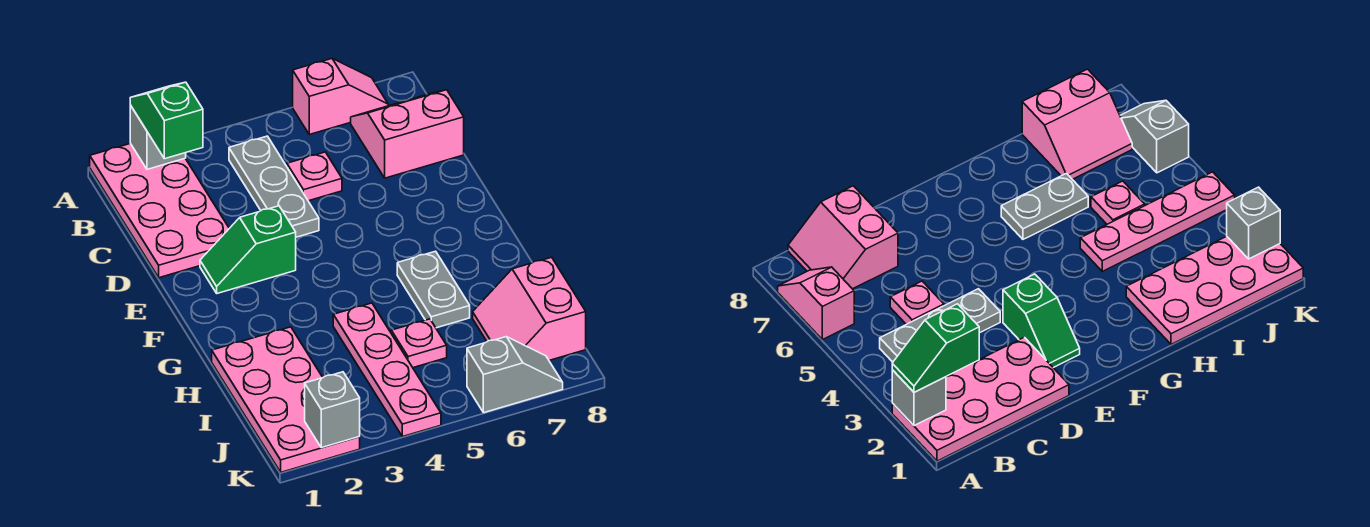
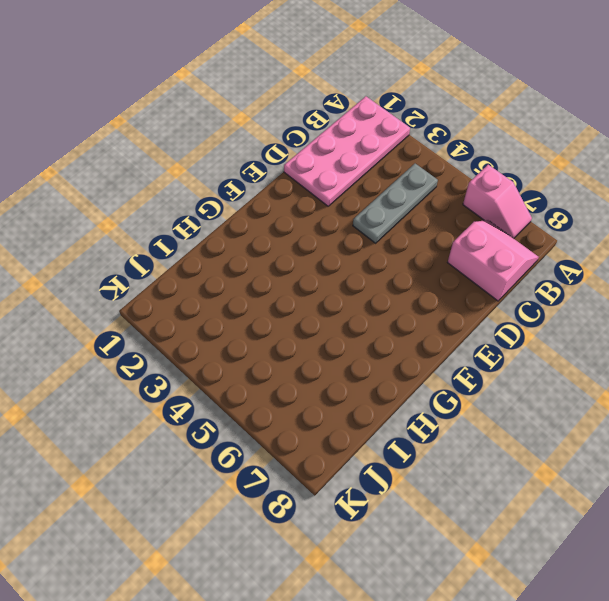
none -> pink 1x1 plate [287,152,342,201]
none -> green 1x2 slope [200,206,296,293]
none -> grey 1x2 plate [397,251,470,328]

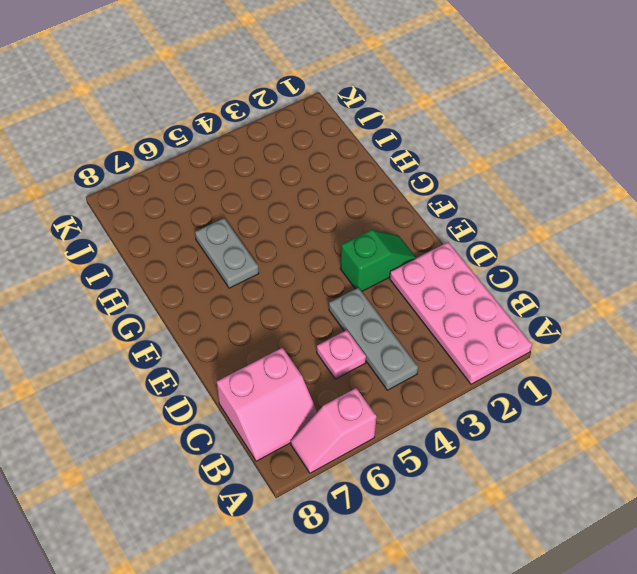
none -> pink 2x4 plate [212,327,360,472]
none -> pink 1x4 plate [333,303,441,437]
none -> pink 1x1 plate [391,319,447,368]

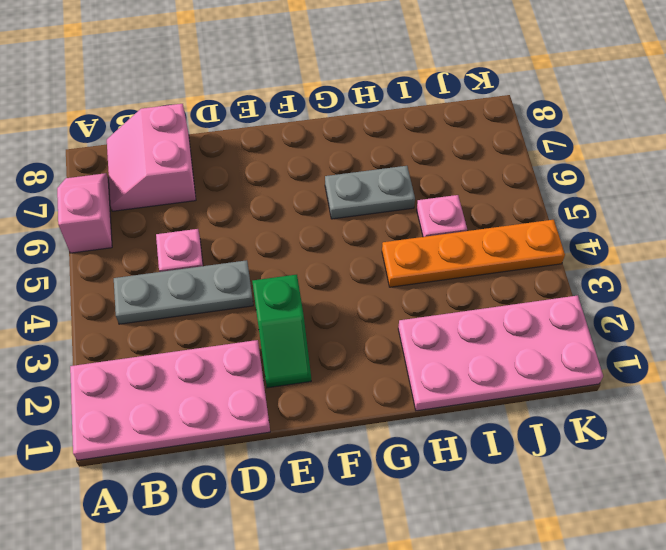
orange 1x4 plate [382,220,565,287] -> pink 1x4 plate [333,303,441,437]
none -> pink 2x2 slope [473,257,586,360]
none -> grey 1x2 slope [467,337,563,413]
none -> grey 1x1 brick [130,105,186,169]

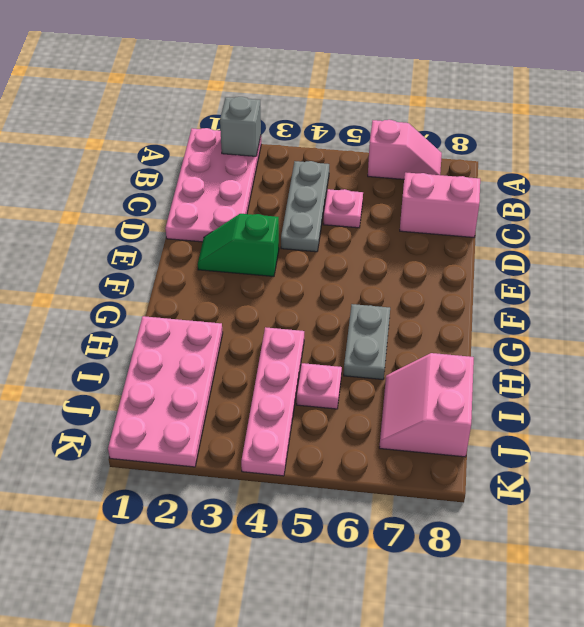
none -> grey 1x2 slope [467,337,563,413]
none -> grey 1x1 brick [305,372,360,448]
none -> green 1x2 slope [130,82,203,159]

